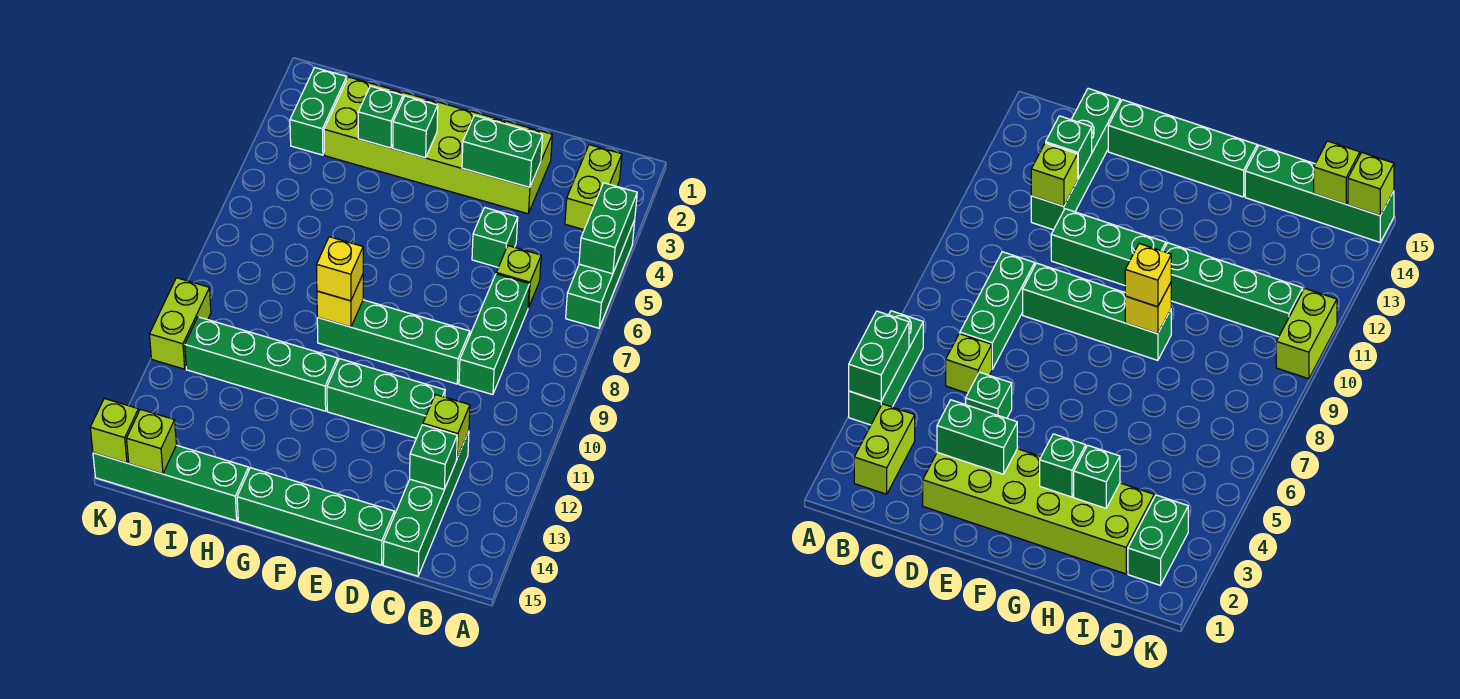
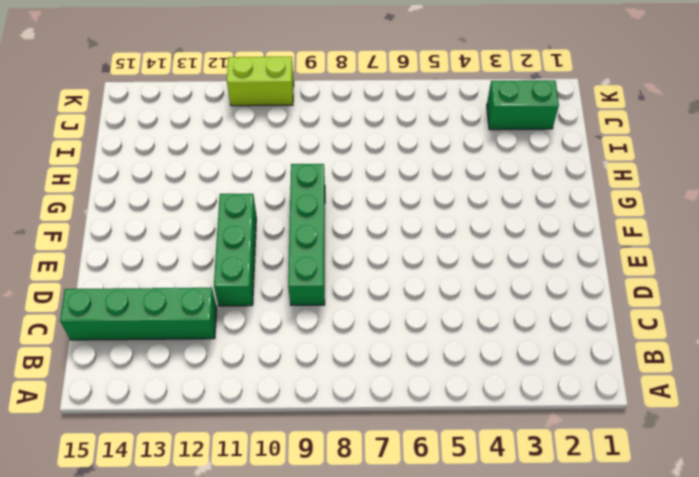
none -> green 1x3 brick [566,220,635,328]
none -> lime 1x2 brick [565,145,622,230]
none -> lime 1x1 brick [496,246,541,308]

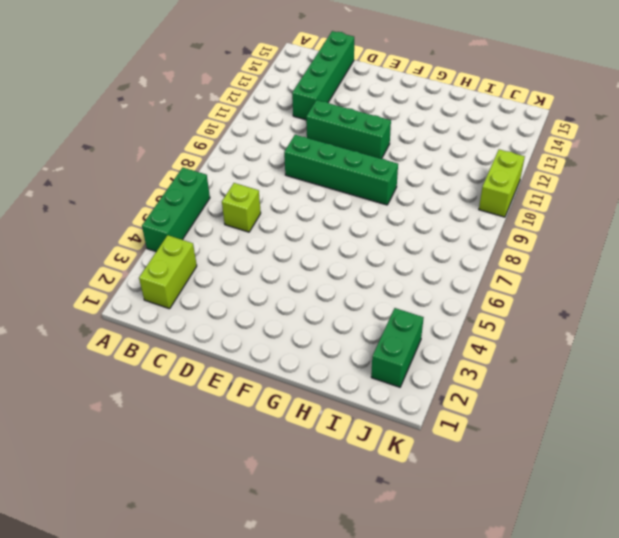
none -> green 1x3 brick [459,274,529,395]
none -> lime 2x6 brick [324,77,552,214]
none -> green 1x1 brick [472,208,518,267]

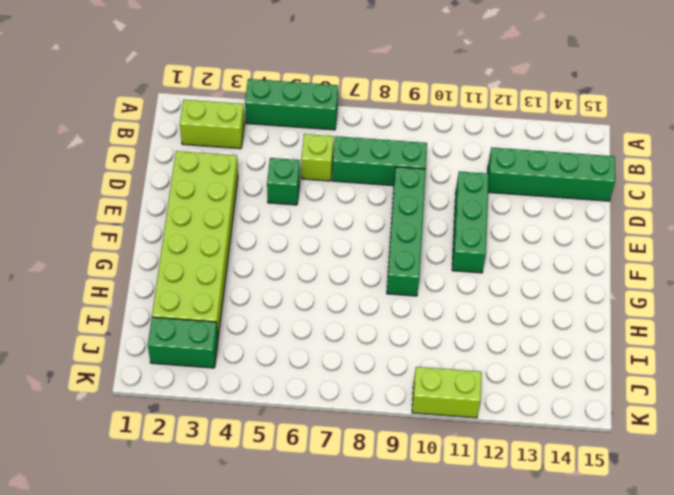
none -> green 1x4 brick [237,468,394,565]
none -> green 1x4 brick [185,317,338,411]
none -> green 1x4 brick [93,445,249,521]

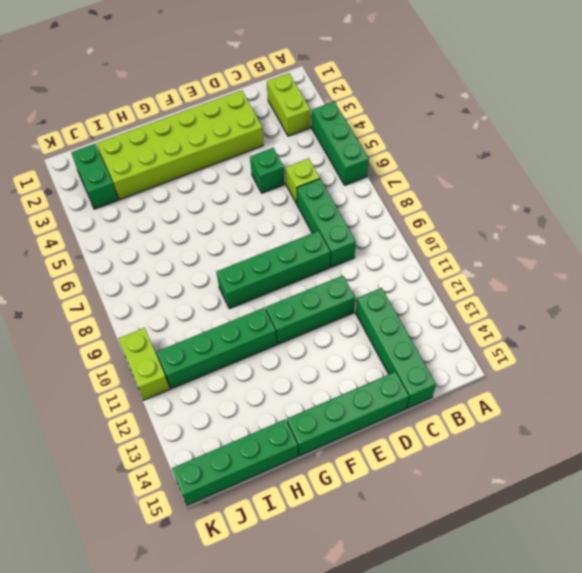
none -> green 1x2 brick [579,183,637,274]
none -> lime 1x1 brick [423,395,470,458]
none -> green 1x1 brick [410,425,457,489]

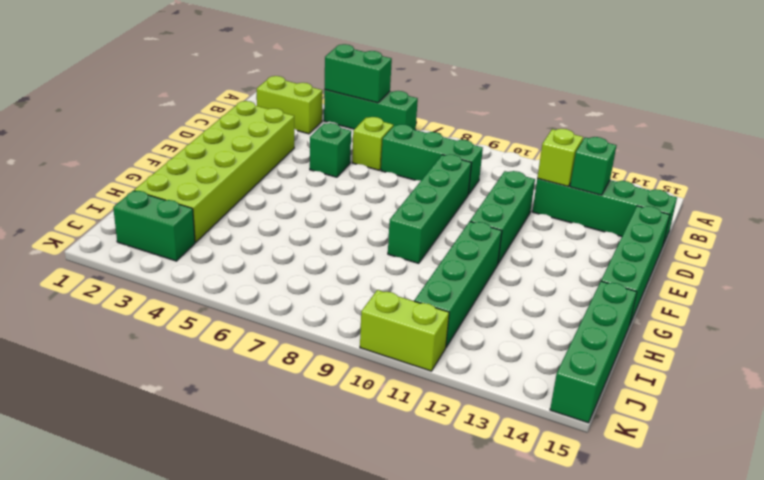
none -> green 1x2 brick [462,115,543,187]
none -> green 1x1 brick [393,96,438,158]
none -> yellow 1x1 brick [317,275,363,327]

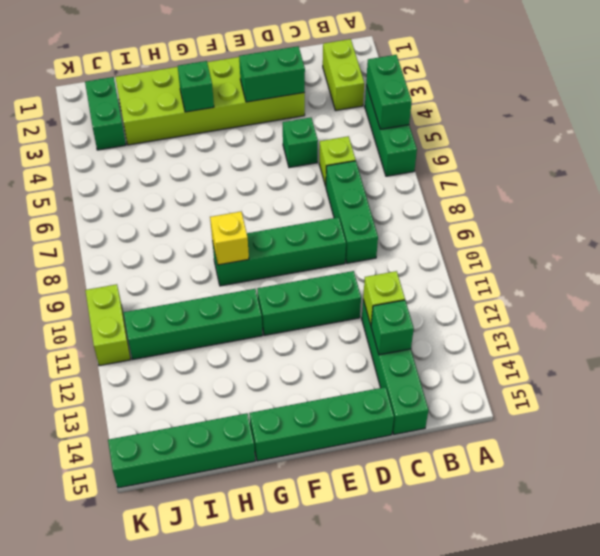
none -> green 1x1 brick [358,86,403,148]
none -> lime 1x1 brick [127,409,176,474]
none -> lime 1x1 brick [90,398,139,463]

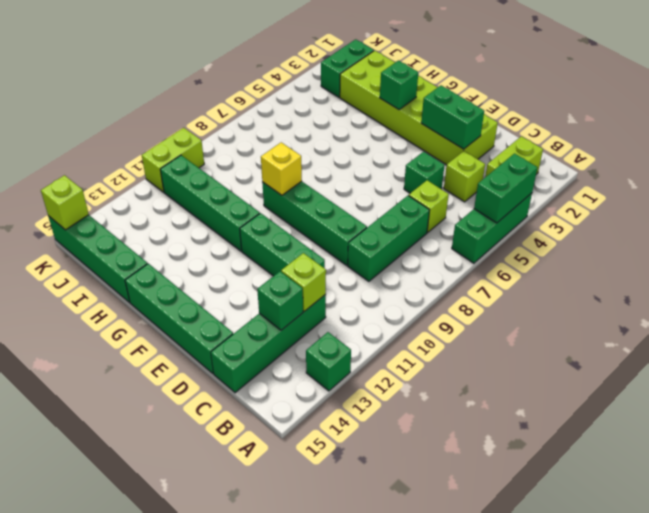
green 1x1 brick [306,332,351,391] -> green 1x1 brick moved to [358,86,403,148]
lime 1x1 brick [444,151,485,202] -> lime 1x1 brick moved to [127,409,176,474]
none -> yellow 1x1 brick [316,237,363,301]

